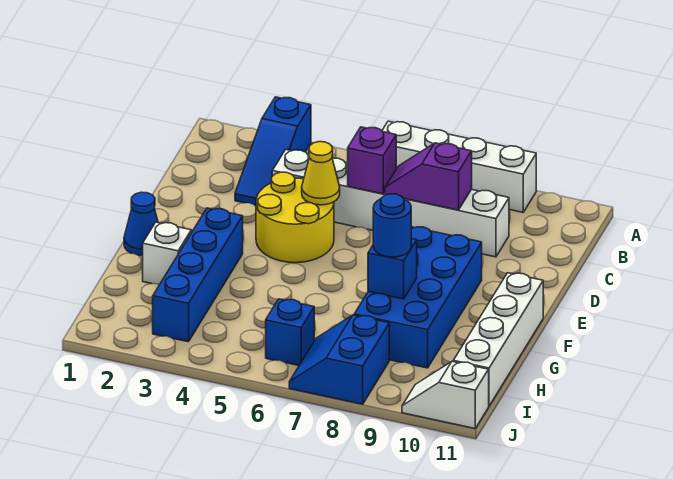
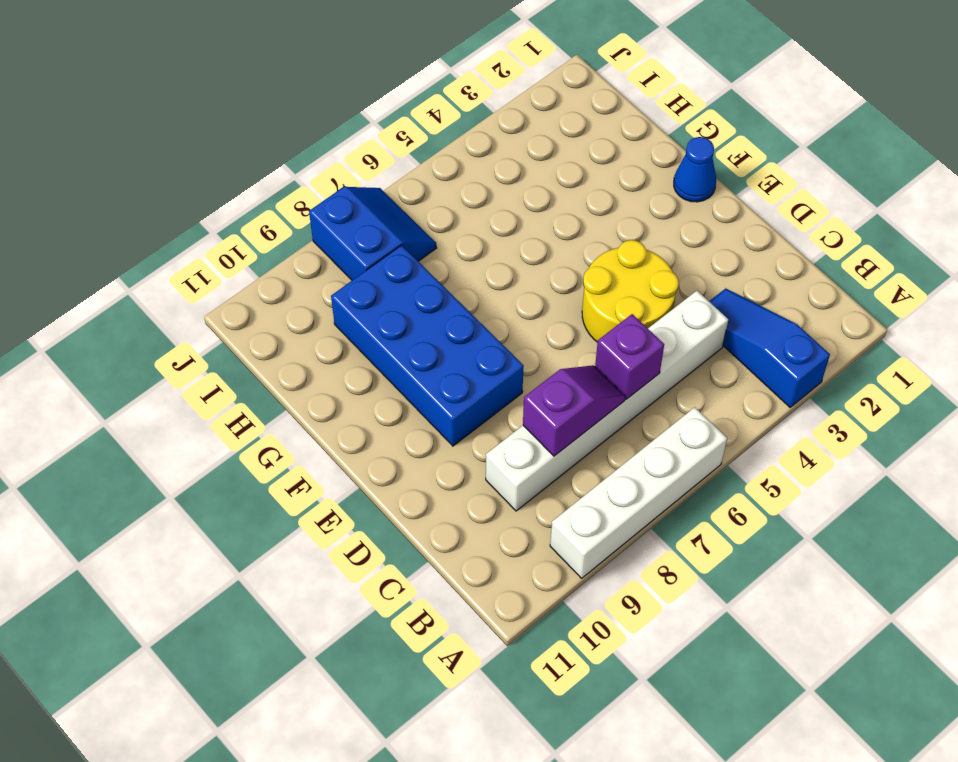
none -> blue 1x4 brick [153,208,243,342]
none -> white 1x4 brick [453,273,543,406]
none -> white 1x1 brick [143,222,191,285]

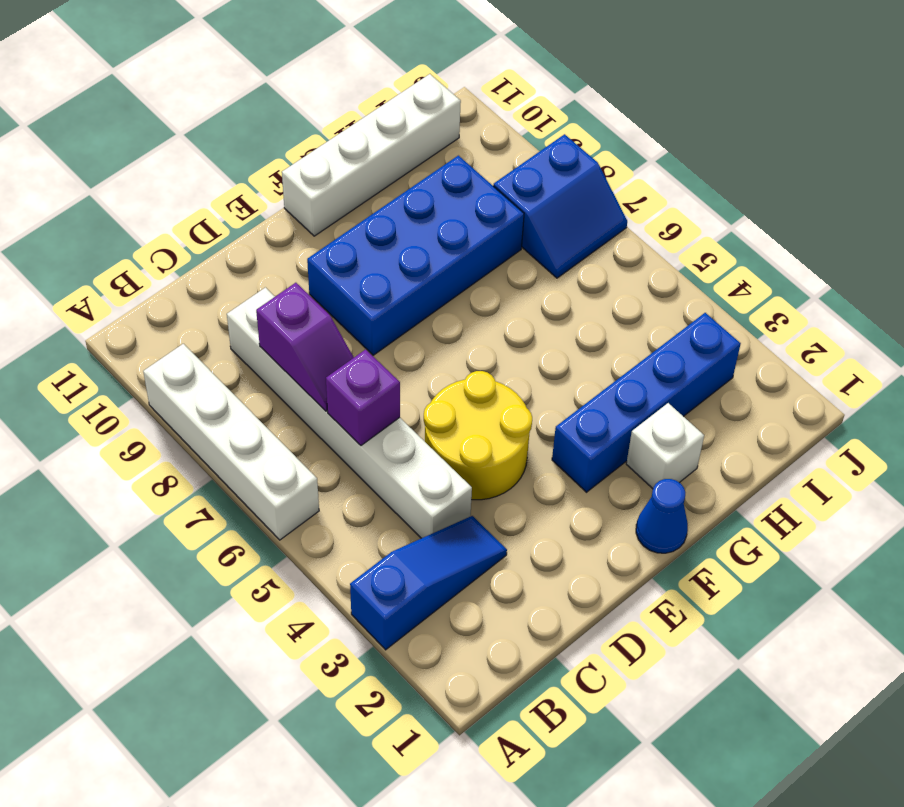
none -> blue 1x1 brick [266,299,314,365]
none -> white 1x2 slope [402,362,489,429]
none -> yellow 1x1 cone [302,142,340,205]

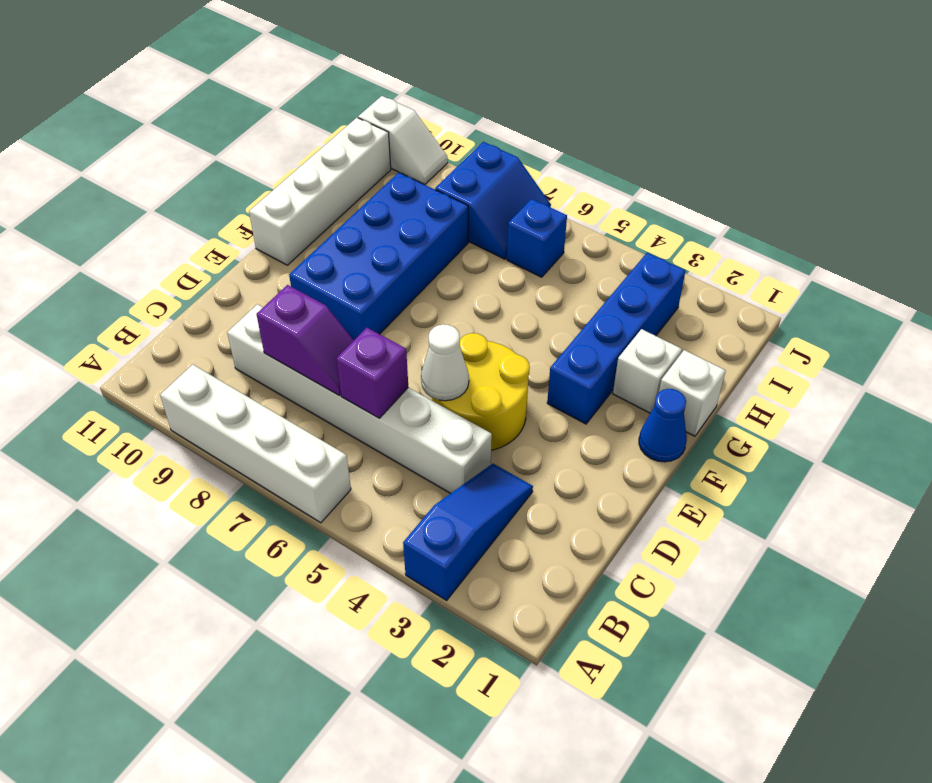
white 1x1 cone [421,324,469,401] -> yellow 1x1 cone [302,142,340,205]
white 1x1 brick [659,350,726,436] -> none
none -> blue 1x1 brick [368,238,417,299]
none -> blue 1x1 round brick [373,194,411,257]

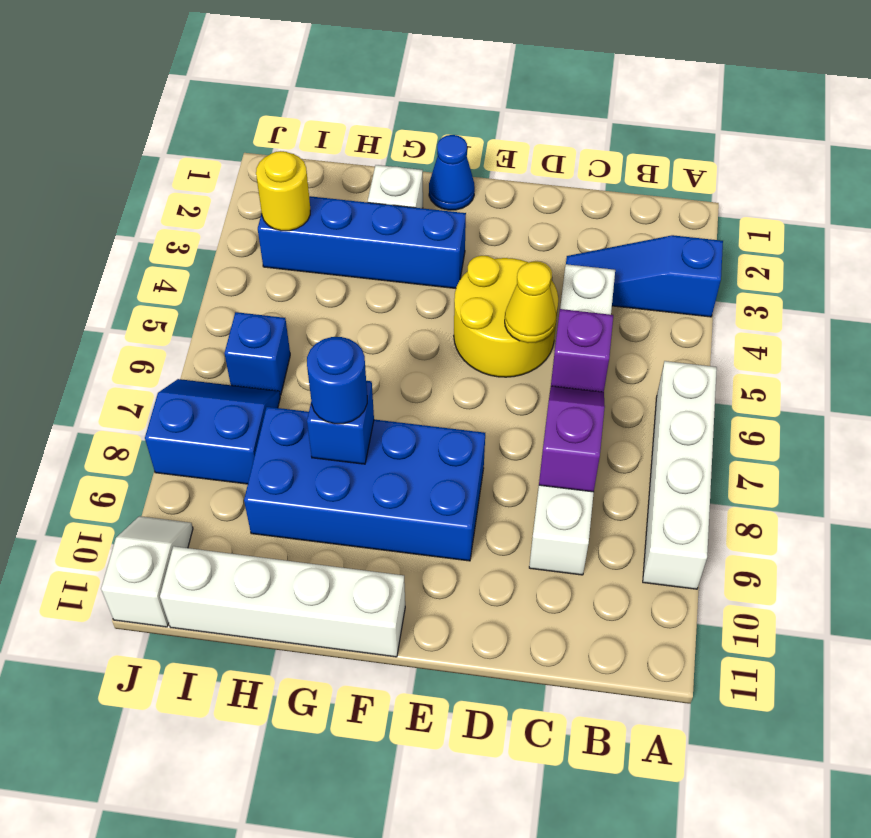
yellow 1x1 round brick [256,151,310,231] -> none

